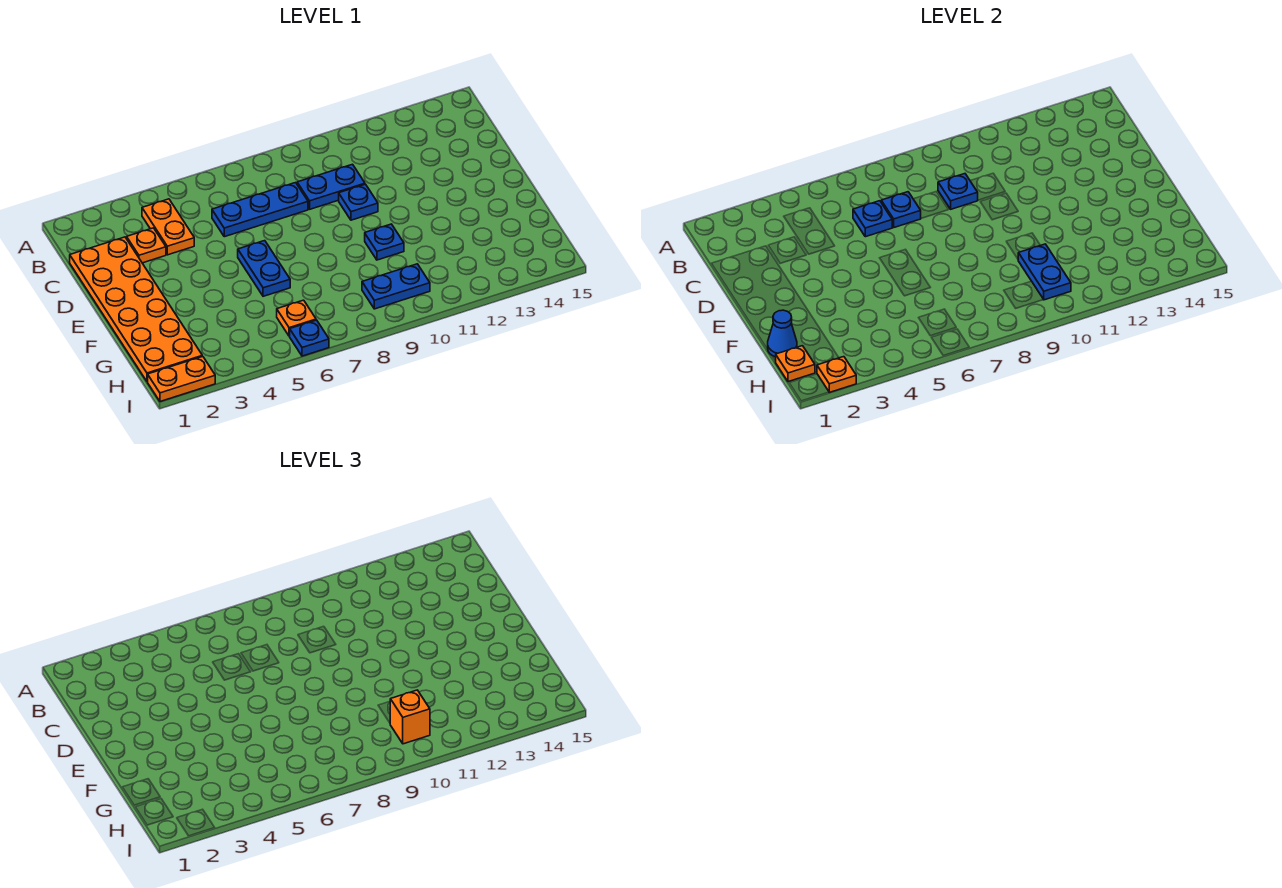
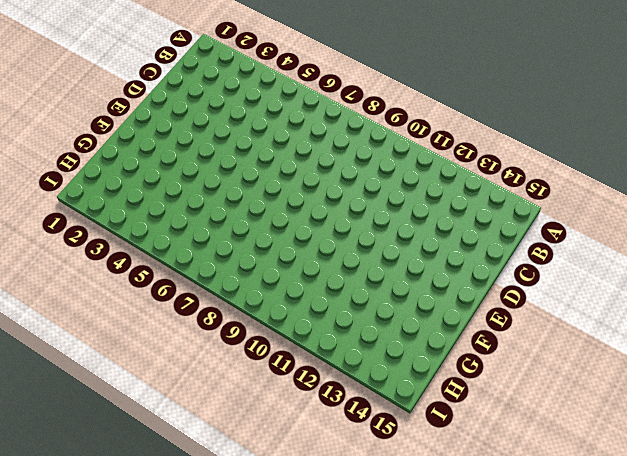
none -> orange 1x2 plate [142,199,194,255]
none -> orange 2x6 plate [70,237,202,382]
none -> orange 1x1 plate [127,228,166,263]

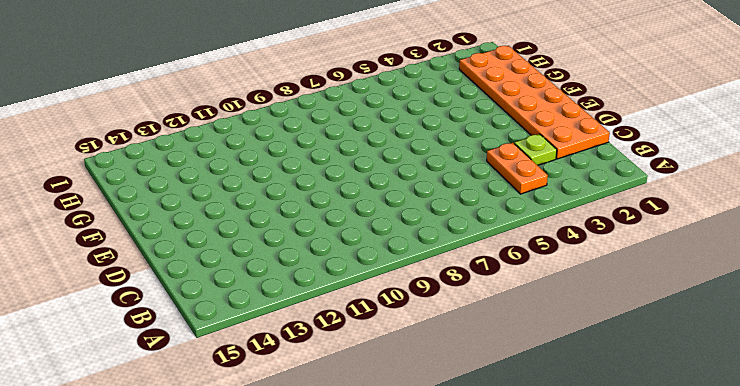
lime 1x1 plate [514,134,557,165] -> orange 1x1 plate [127,228,166,263]
none -> blue 1x3 plate [212,183,308,237]
none -> blue 1x2 plate [297,164,365,209]
none -> blue 1x1 plate [339,184,378,220]

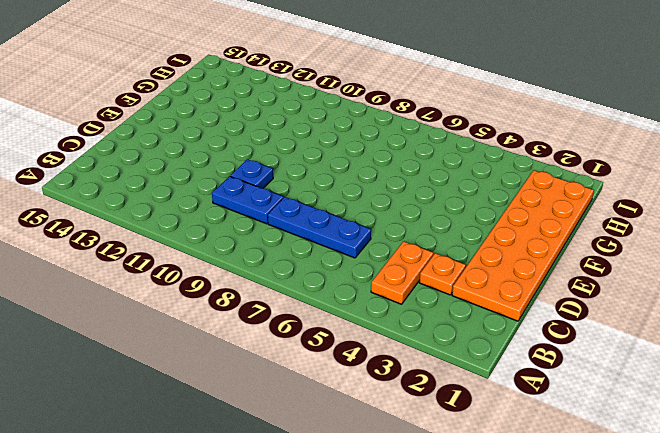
none -> blue 1x2 plate [238,241,290,296]
none -> blue 1x1 plate [365,224,404,260]
none -> orange 1x1 plate [277,300,316,336]

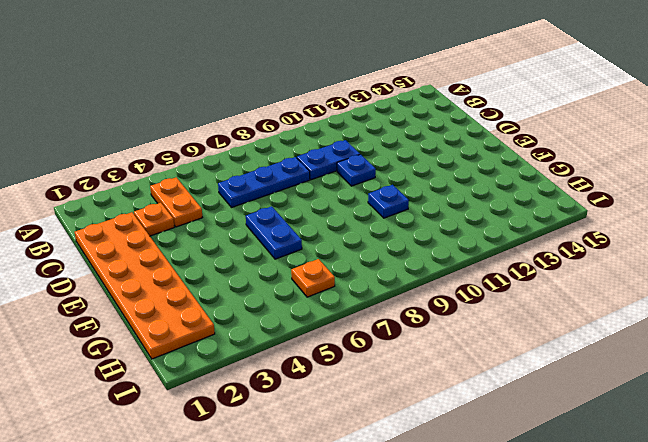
none -> blue 1x2 plate [362,264,430,309]
none -> orange 1x2 plate [148,356,215,401]
none -> blue 1x1 plate [290,320,329,356]

